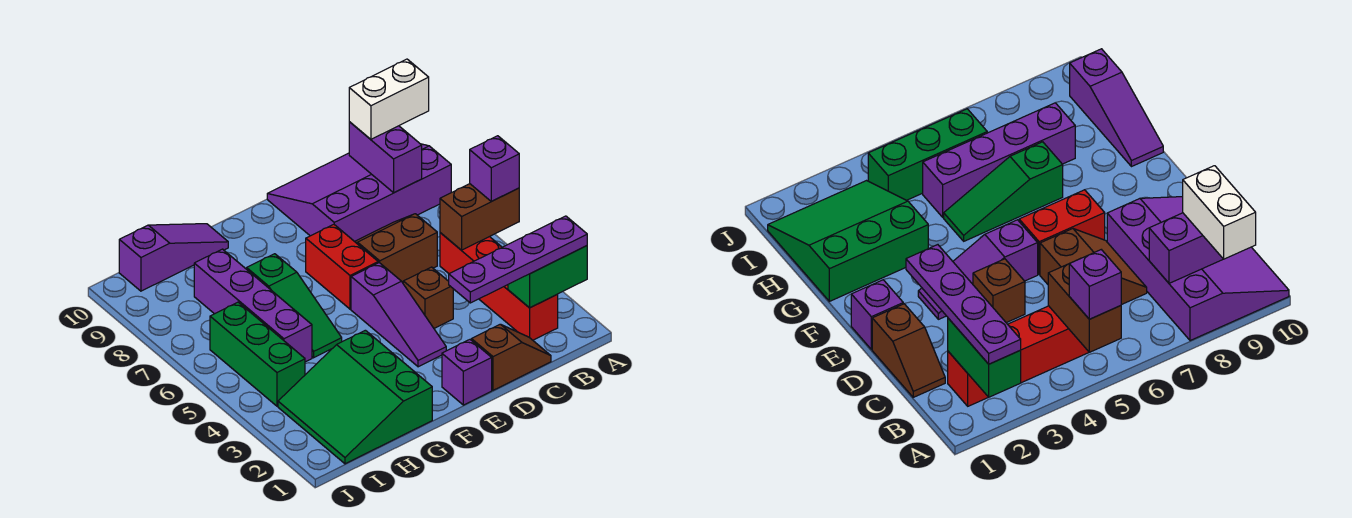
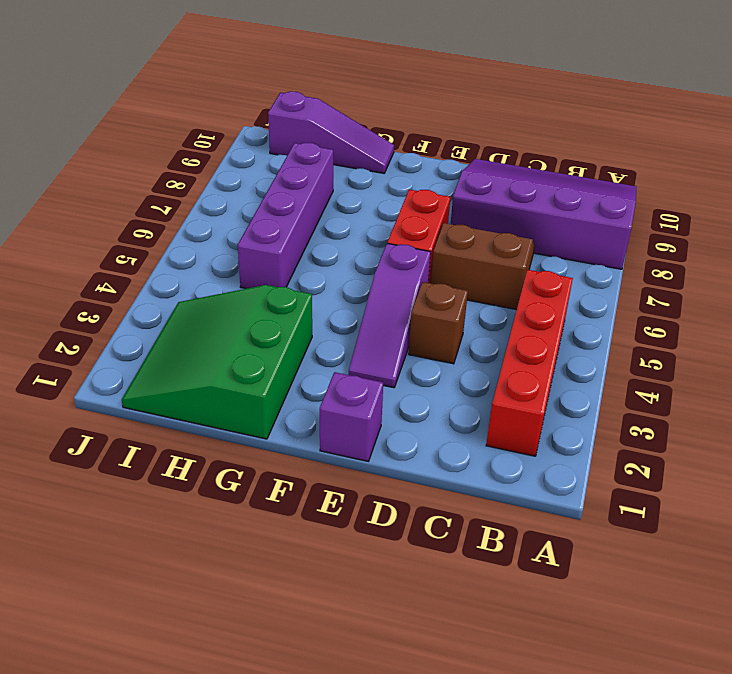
none -> brown 1x2 slope [471,324,551,390]
none -> green 1x3 slope [247,254,342,358]
none -> green 1x3 brick [210,302,305,406]

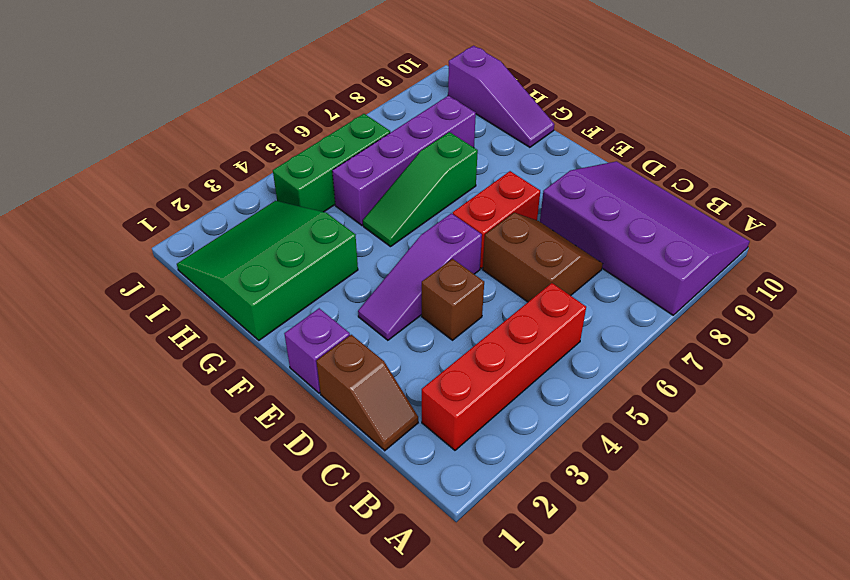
none -> green 1x2 brick [508,246,587,308]
none -> brown 1x2 brick [440,184,519,250]
none -> purple 1x2 brick [349,122,422,193]

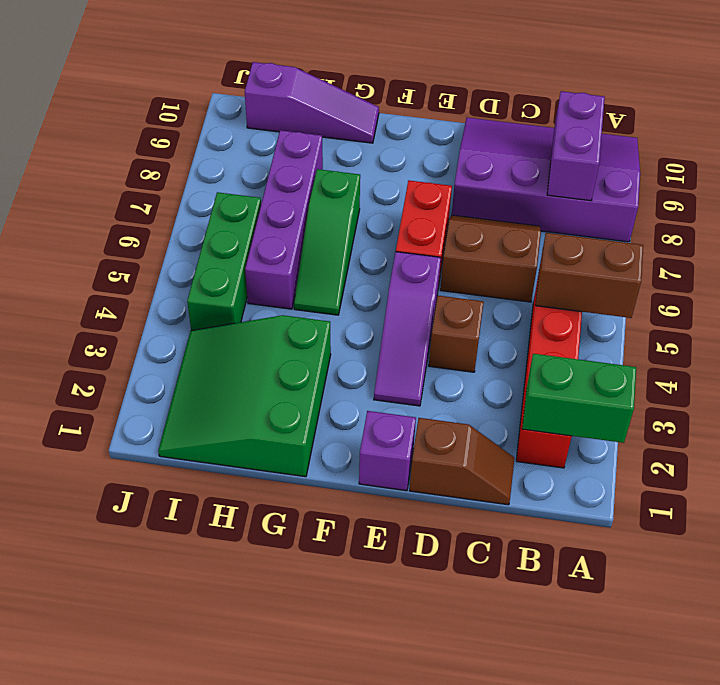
none -> purple 1x4 plate [449,216,587,303]
none -> purple 1x1 brick [470,136,519,201]
none -> white 1x2 brick [349,59,429,139]

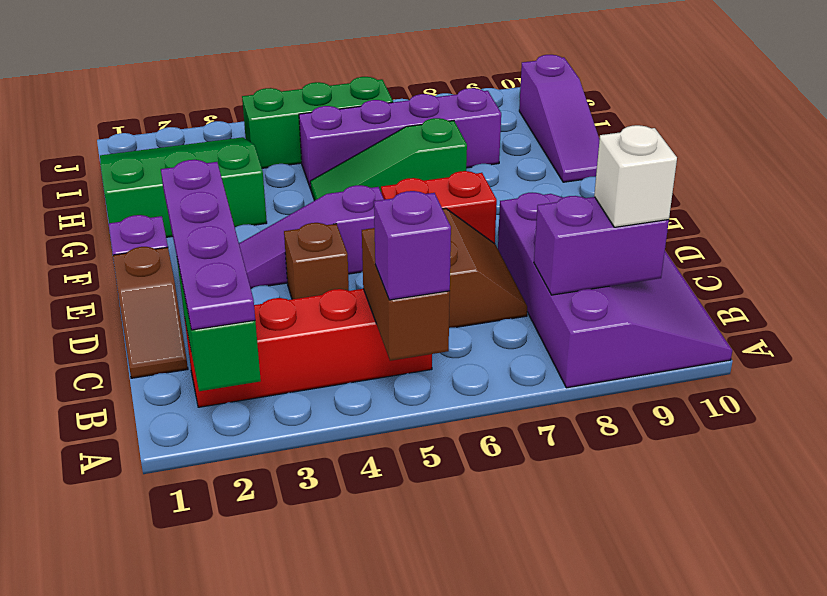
white 1x1 brick [594,125,677,227] -> white 1x2 brick [349,59,429,139]

